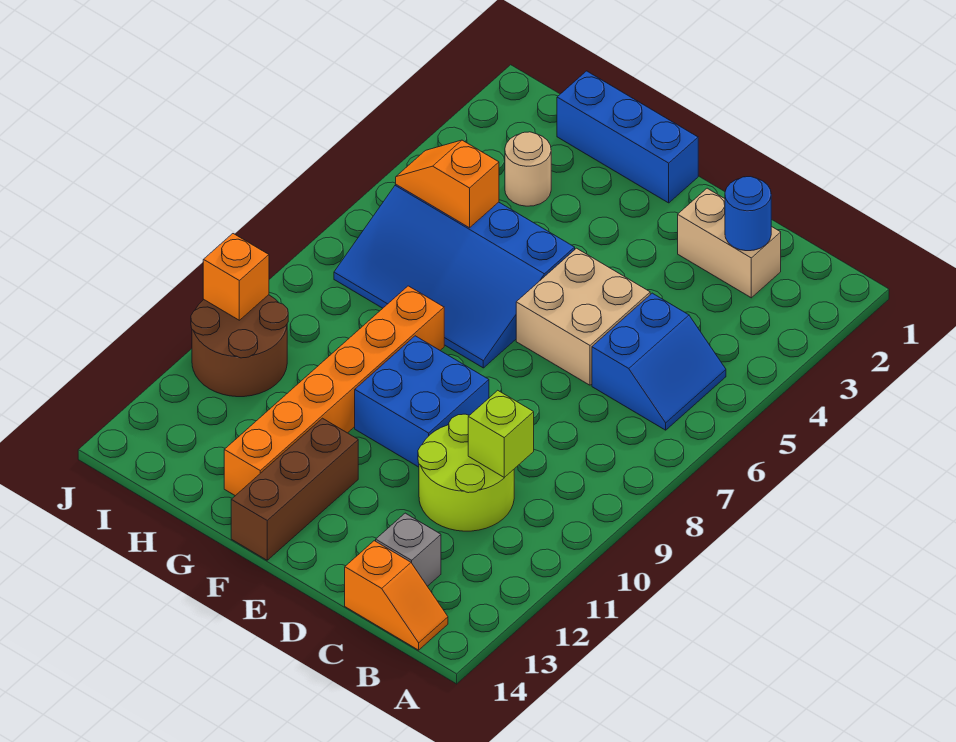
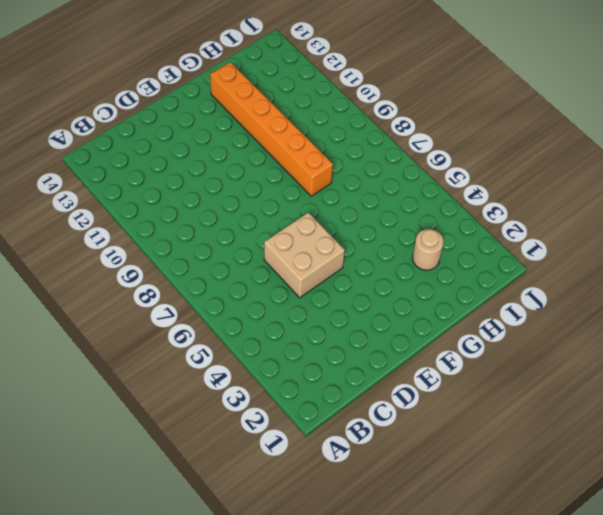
none -> blue 2x2 slope [592,293,726,430]
none -> orange 1x2 slope [345,541,448,650]
none -> tan 1x2 brick [678,188,781,298]

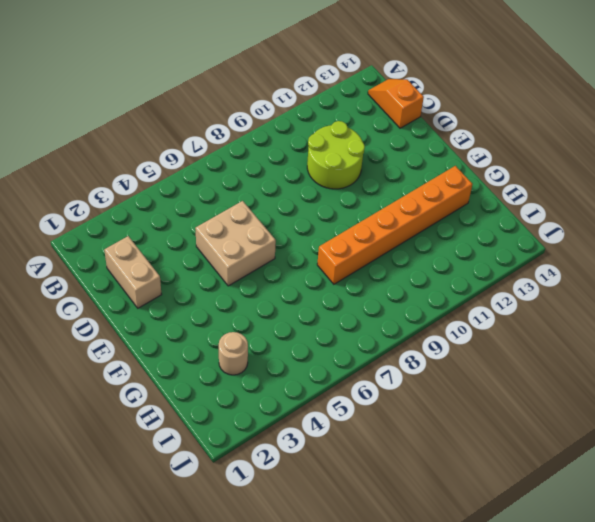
none -> blue 2x2 slope [592,293,726,430]
none -> grey 1x1 brick [376,513,441,586]
none -> blue 2x2 brick [355,336,489,467]

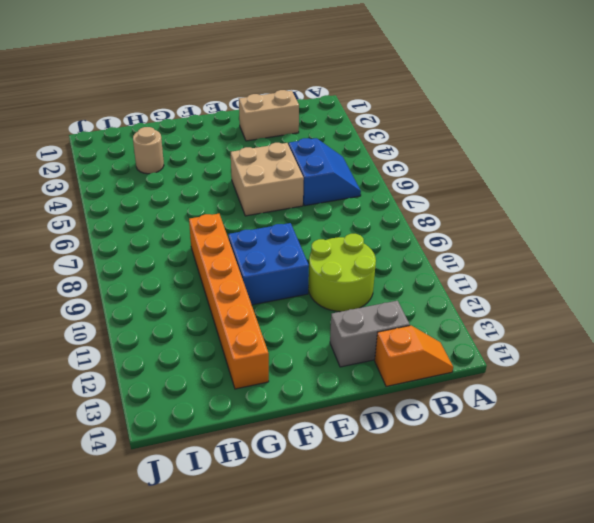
grey 1x2 brick [330,301,410,367] -> grey 1x1 brick [376,513,441,586]
none -> blue 1x3 brick [557,71,698,203]
none -> blue 3x4 slope [334,185,575,368]
none -> brown 1x3 brick [231,418,358,560]

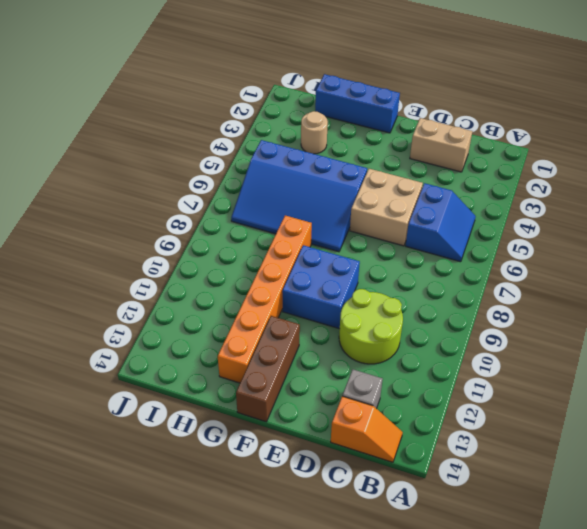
none -> brown 2x2 round brick [191,295,288,397]
none -> blue 1x1 round brick [725,177,771,251]
none -> lime 1x1 brick [468,390,534,478]

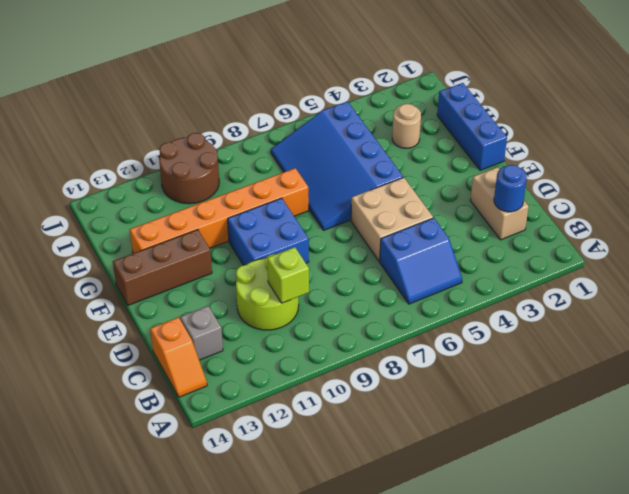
none -> orange 1x2 slope [396,140,499,228]
none -> orange 1x1 brick [203,234,269,320]

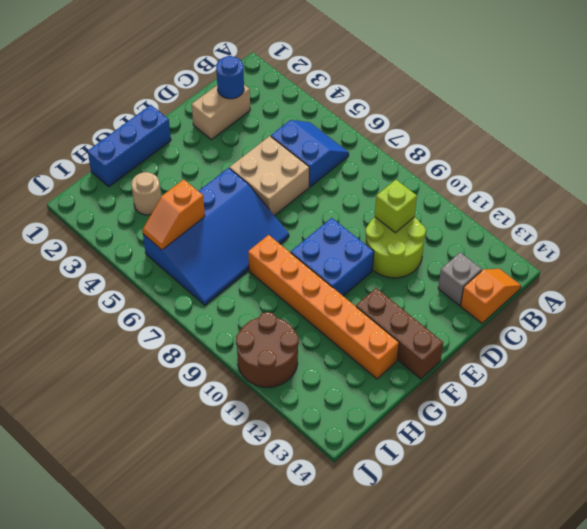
none -> orange 1x1 brick [203,234,269,320]

